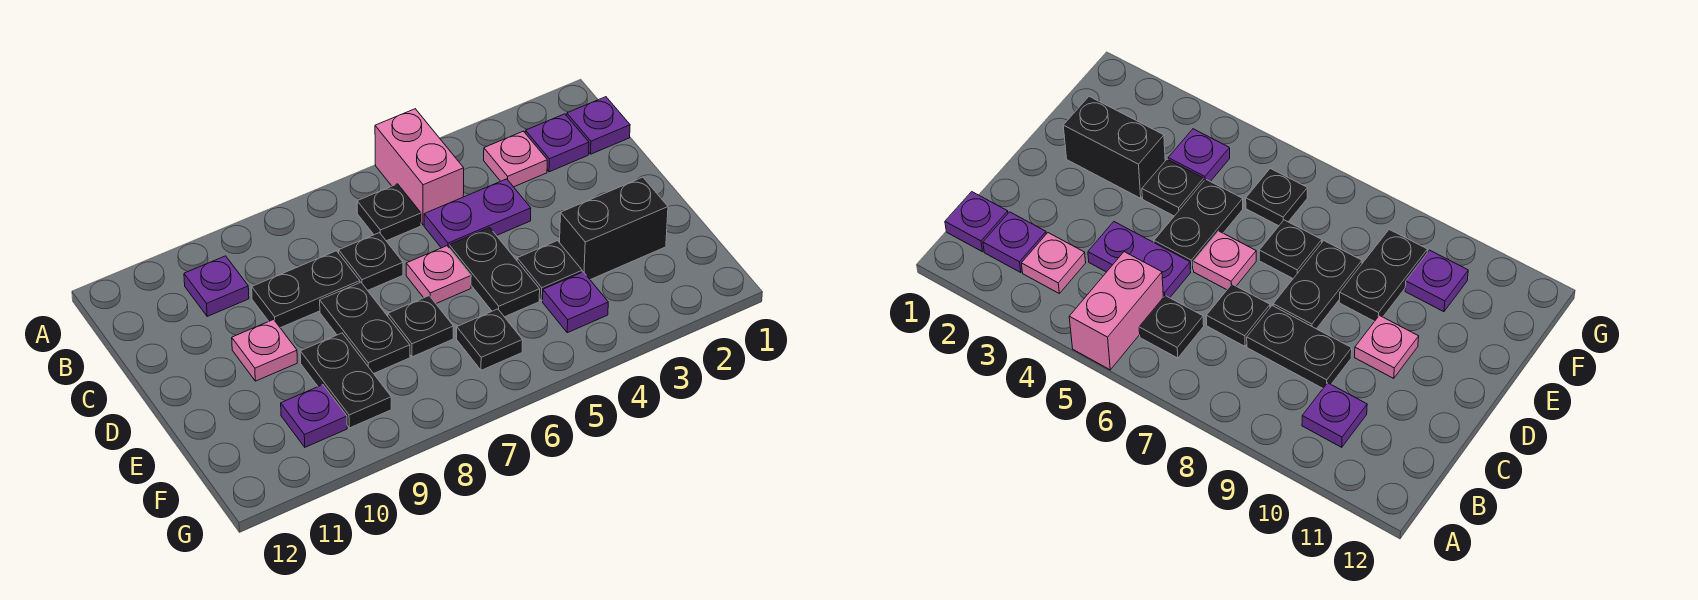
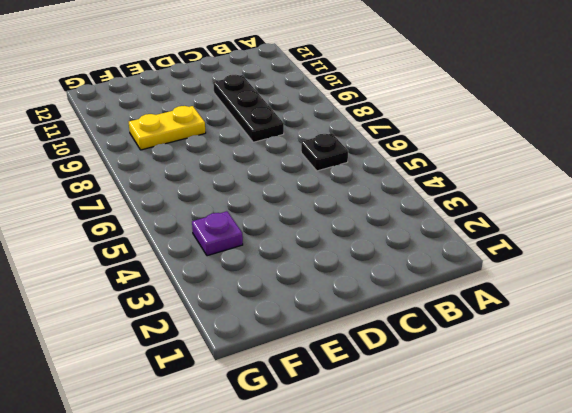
black 1x3 plate [213,75,284,142] -> black 1x2 plate [252,251,360,328]
yellow 1x2 plate [129,106,206,150] -> black 1x2 plate [300,333,391,428]
none -> pink 1x2 brick [375,109,464,225]
none -> purple 1x1 plate [567,97,630,154]
none -> purple 1x1 plate [525,114,589,172]

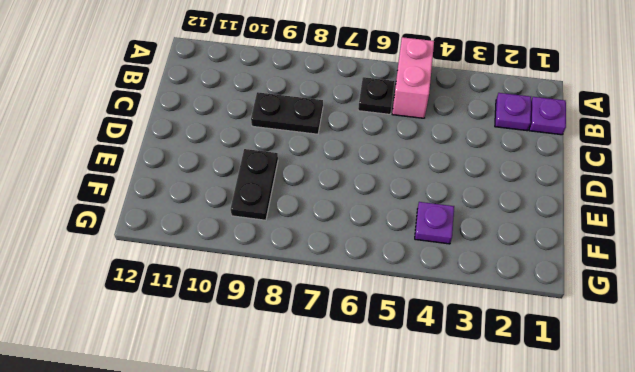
none -> pink 1x1 plate [484,131,547,187]
none -> purple 1x1 plate [184,256,249,316]
none -> purple 1x2 plate [424,179,531,248]

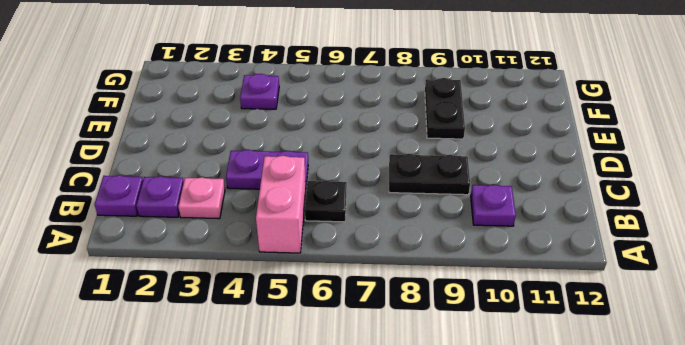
none -> black 1x1 plate [339,233,403,290]
none -> black 1x2 plate [449,228,540,317]
none -> pink 1x1 plate [406,246,471,303]

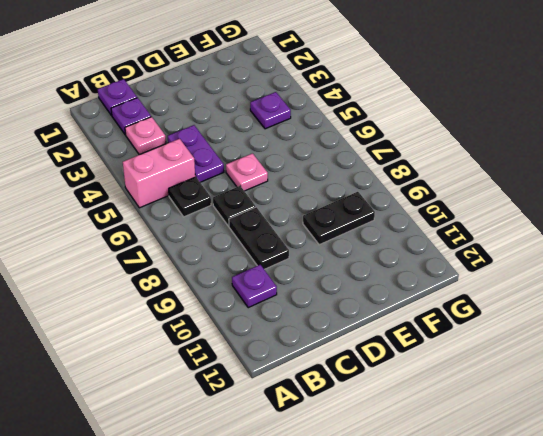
none -> black 1x2 plate [449,228,540,317]
none -> black 1x2 plate [320,282,410,373]
none -> pink 1x1 plate [232,319,297,381]

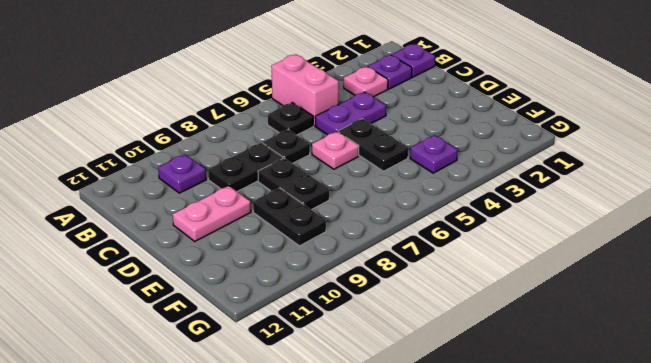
pink 1x2 plate [173,186,251,241] -> pink 1x1 plate [232,319,297,381]
none -> black 1x2 brick [560,177,668,280]
none -> black 1x1 plate [517,241,582,301]
none -> black 1x1 plate [388,296,453,357]

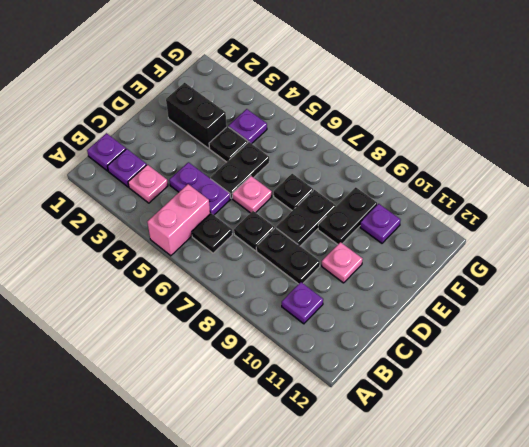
none -> black 1x1 plate [457,309,523,370]

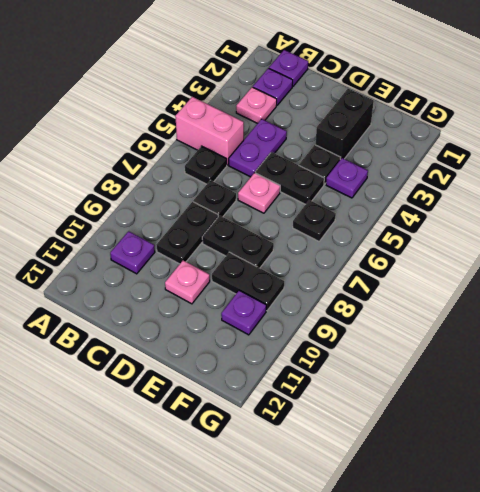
none -> black 1x1 plate [388,296,453,357]

